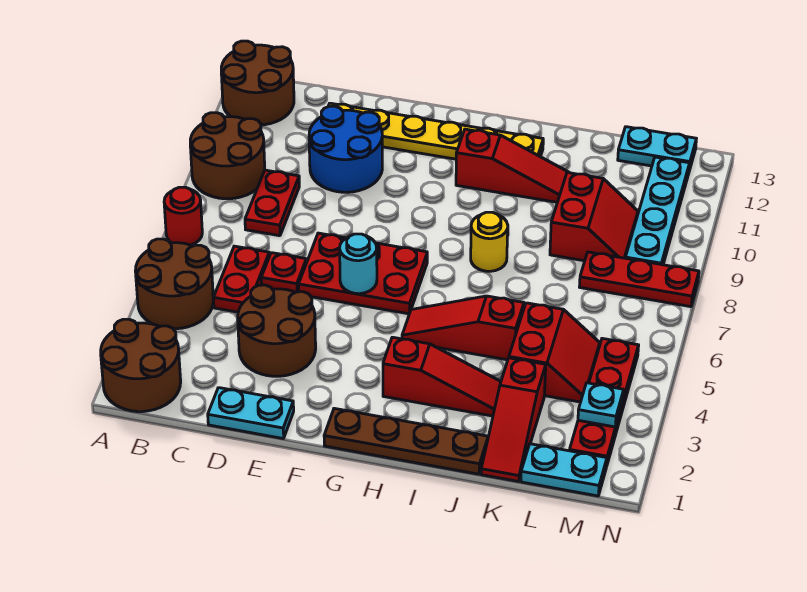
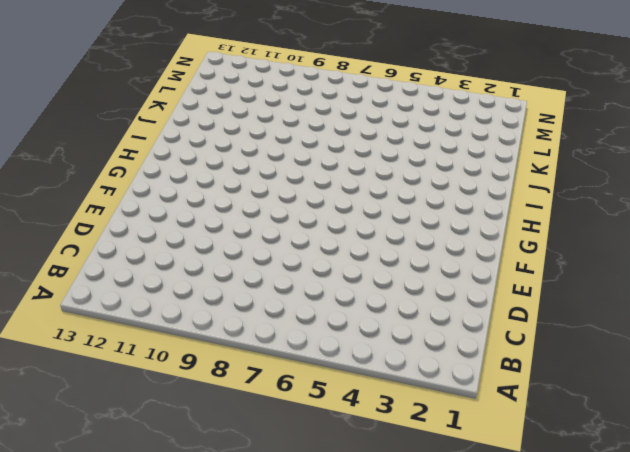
none -> brown 2x2 round brick [101,319,181,412]
none -> brown 2x2 round brick [135,239,213,329]
none -> red 1x1 round brick [164,187,202,245]

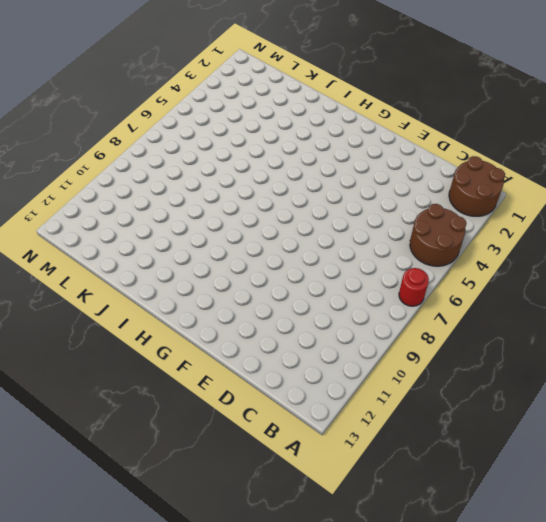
none -> brown 2x2 round brick [190,113,265,199]
none -> brown 2x2 round brick [221,41,294,125]
none -> red 1x2 plate [213,246,269,312]

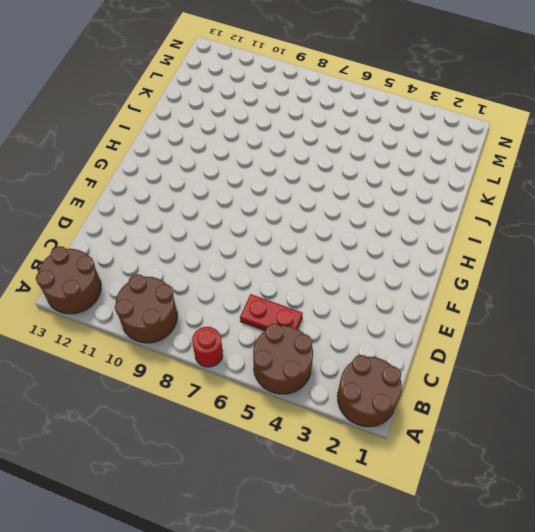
none -> red 1x2 plate [245,170,299,236]
none -> cyan 1x2 plate [208,388,294,439]
none -> brown 2x2 round brick [238,285,316,376]

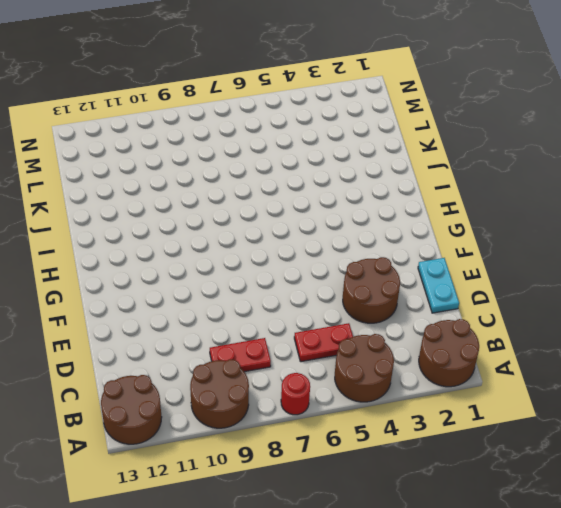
none -> red 1x1 plate [261,253,306,292]
none -> blue 2x2 round brick [309,106,382,192]
none -> yellow 1x6 plate [328,103,543,159]

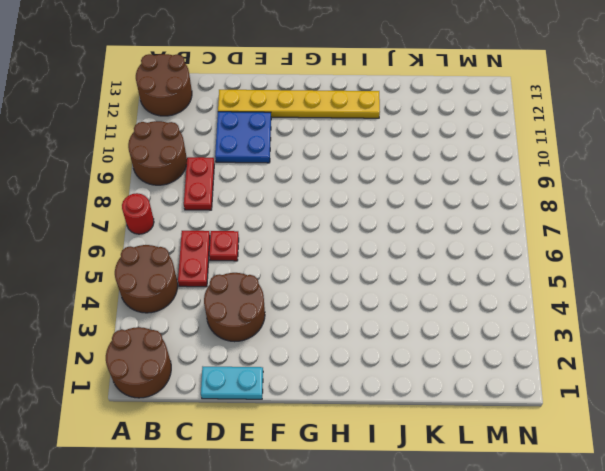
blue 2x2 plate [215,112,271,163] -> blue 2x2 round brick [309,106,382,192]
none -> red 2x3 plate [299,233,427,314]
none -> brown 1x4 plate [324,408,488,474]
none -> red 1x3 slope [383,337,501,416]

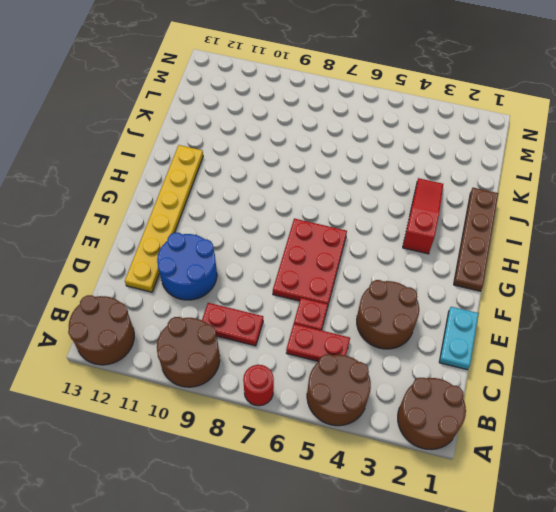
none -> red 1x3 slope [402,296,524,360]
none -> red 1x3 slope [456,129,569,202]
none -> yellow 1x1 round brick [471,212,508,271]

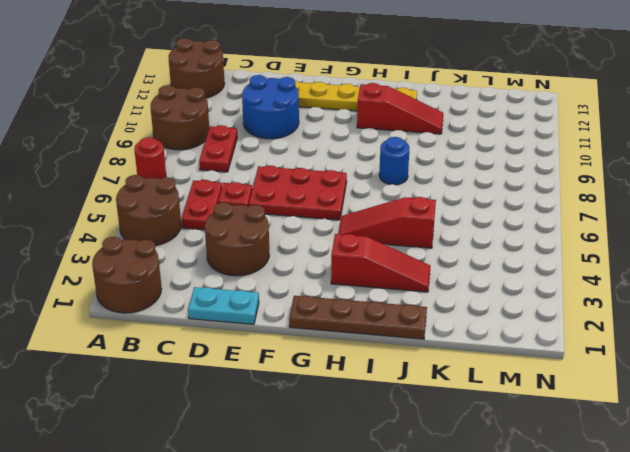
blue 1x1 round brick [379,137,409,185] -> yellow 1x1 round brick [471,212,508,271]
none -> red 1x3 slope [481,358,546,482]
none -> red 2x2 slope [509,303,600,402]
none -> red 2x2 slope [550,172,638,261]

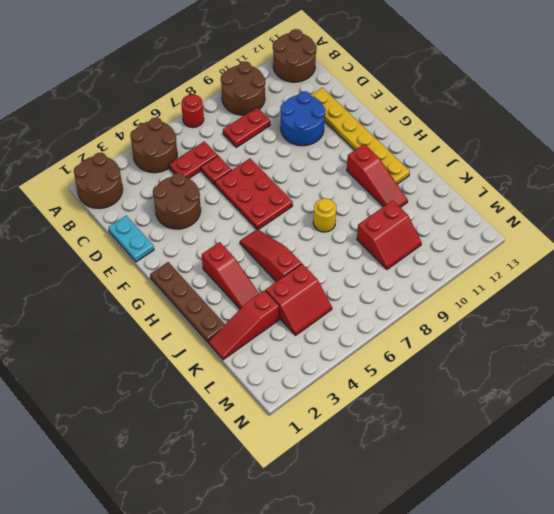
none -> cyan 1x2 plate [521,444,607,496]
none -> red 1x3 plate [580,252,699,307]
none -> cyan 1x2 plate [618,127,696,171]

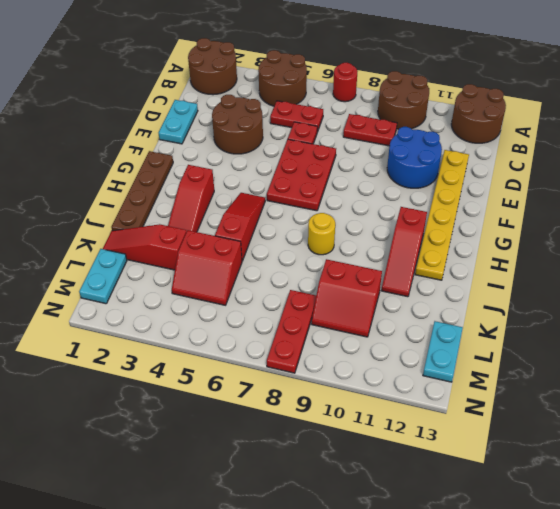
none -> red 1x4 plate [569,338,639,464]
none -> cyan 1x4 plate [625,157,690,265]
none -> cyan 1x1 round brick [340,234,377,294]

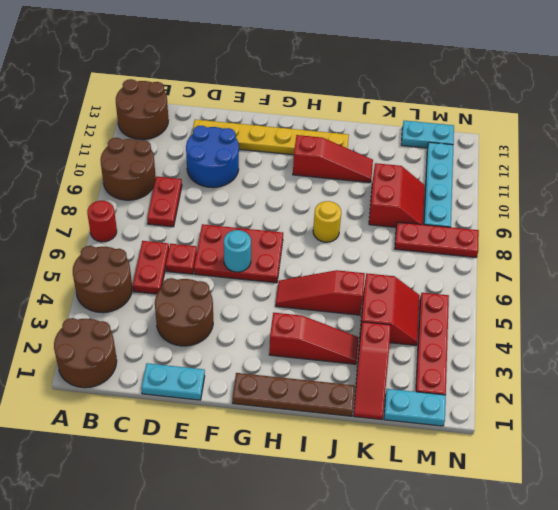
none -> cyan 1x1 plate [578,383,624,427]

